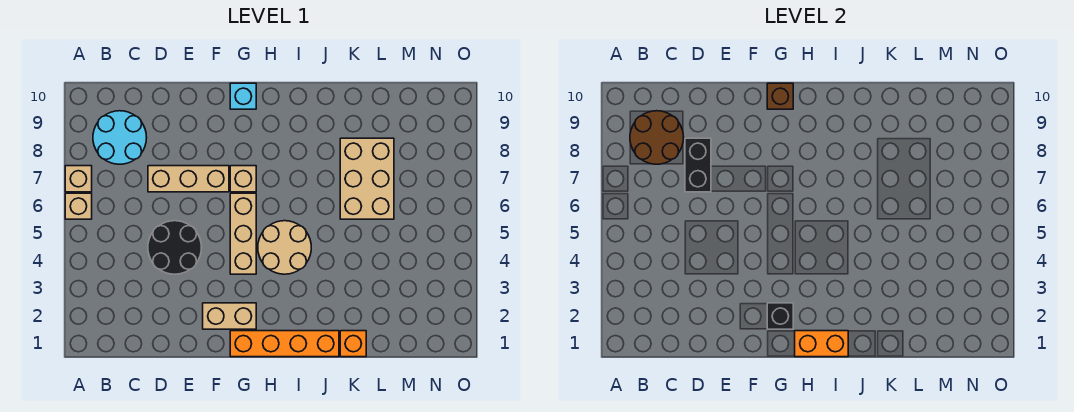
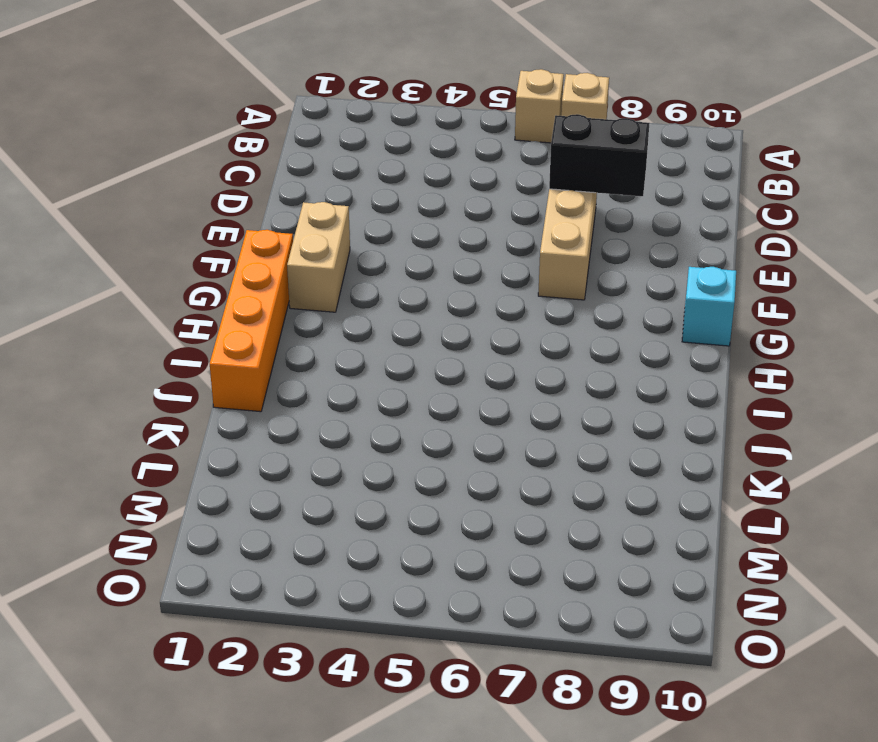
none -> cyan 2x2 round brick [93,111,147,164]
none -> black 2x2 round brick [148,221,201,274]
none -> tan 1x3 brick [230,193,256,274]

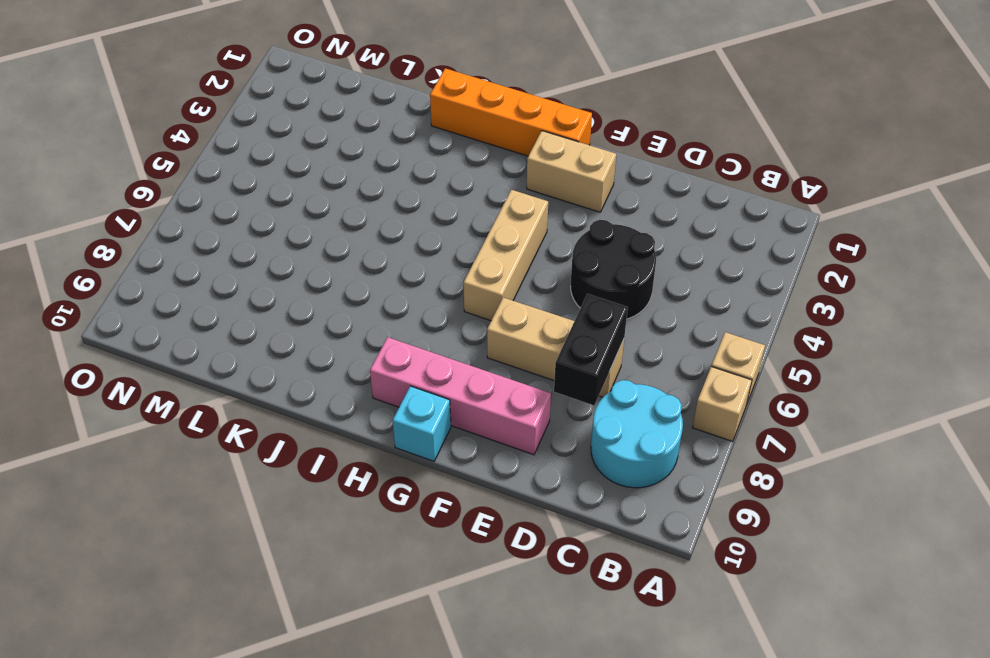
pink 1x4 brick [370,337,551,455] -> none
none -> tan 1x1 brick [230,166,256,192]
none -> tan 2x2 round brick [258,221,311,274]
none -> orange 1x1 brick [340,331,366,357]

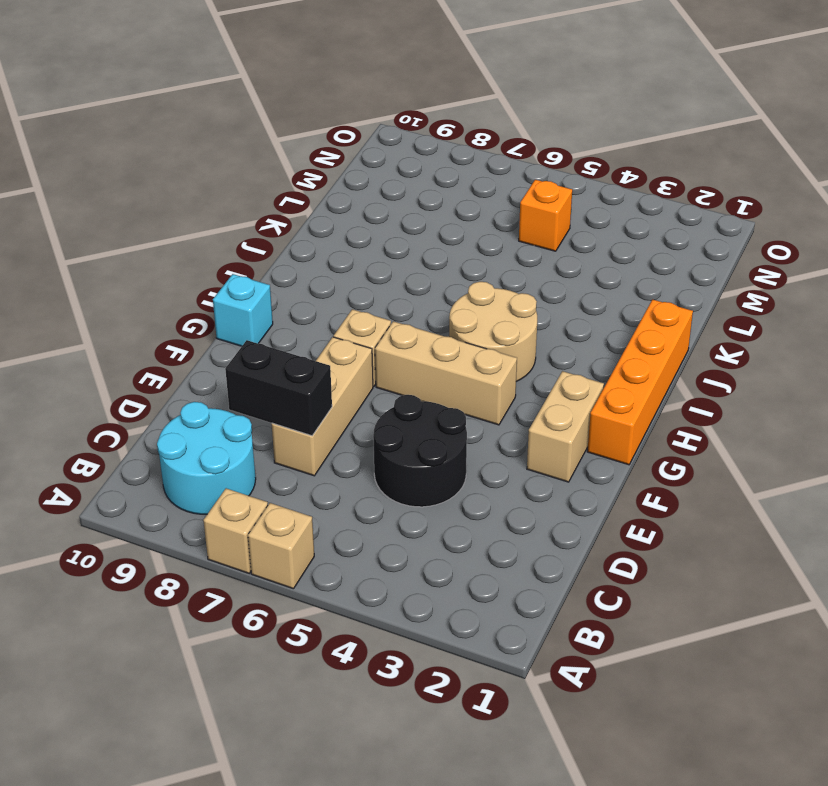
orange 1x1 brick [519,180,572,251] -> orange 1x1 brick moved to [340,331,366,357]
none -> tan 2x3 brick [340,138,394,219]
none -> brown 2x2 round brick [630,111,684,164]
none -> black 1x1 brick [767,303,793,329]

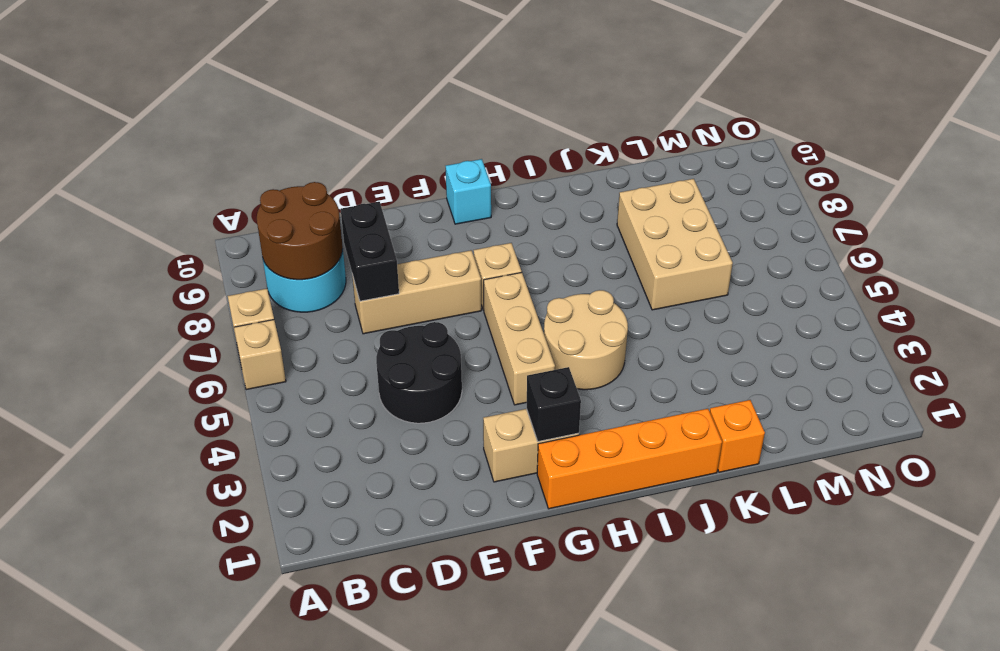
none -> brown 1x1 brick [767,83,793,109]
none -> orange 1x2 brick [795,331,848,357]

